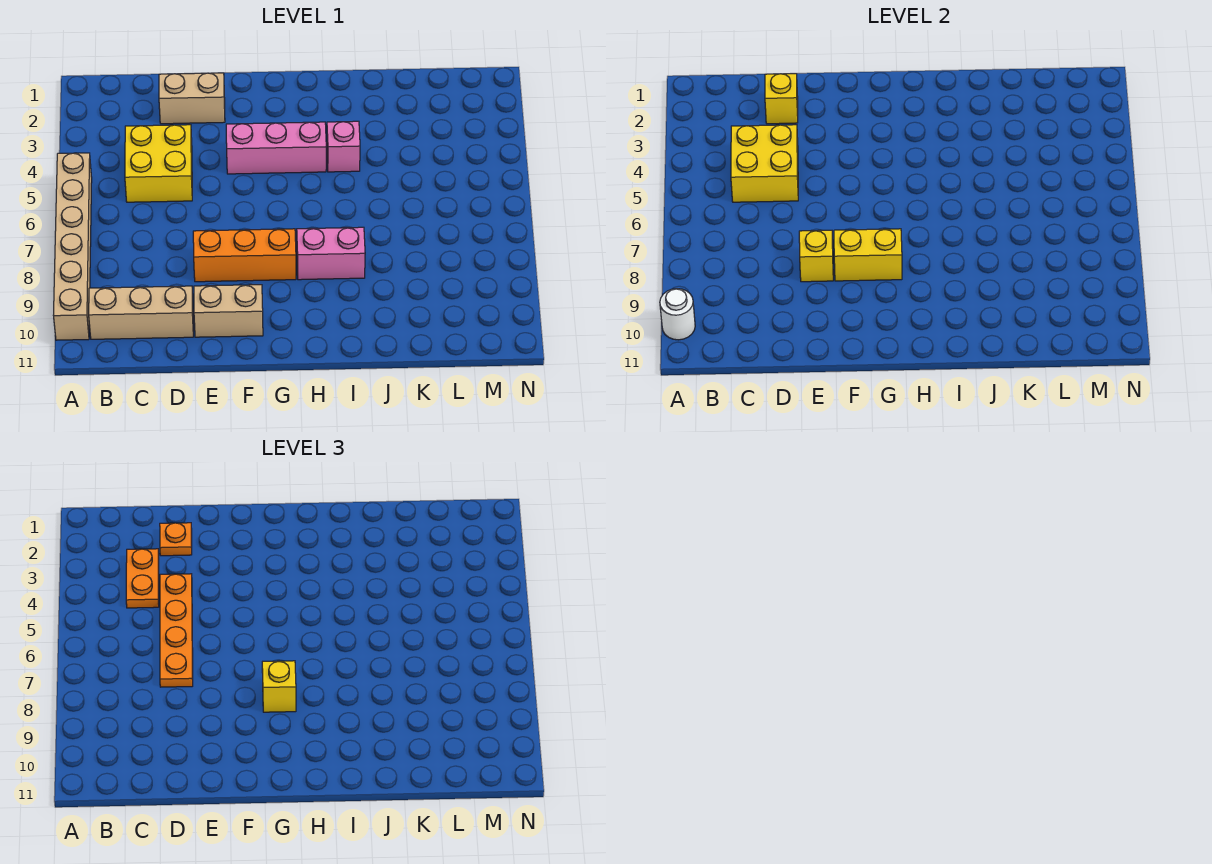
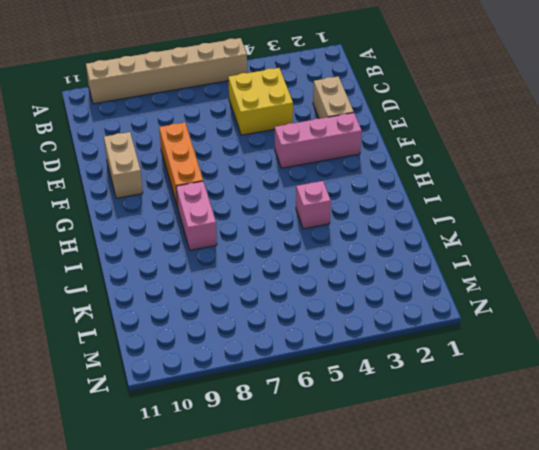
pink 1x3 brick [275,113,362,168] -> pink 1x3 brick turned to [226,122,326,174]
none -> tan 1x3 brick [89,286,193,339]
none -> white 1x1 round brick [660,289,695,340]
none -> yellow 2x2 brick [731,125,798,202]

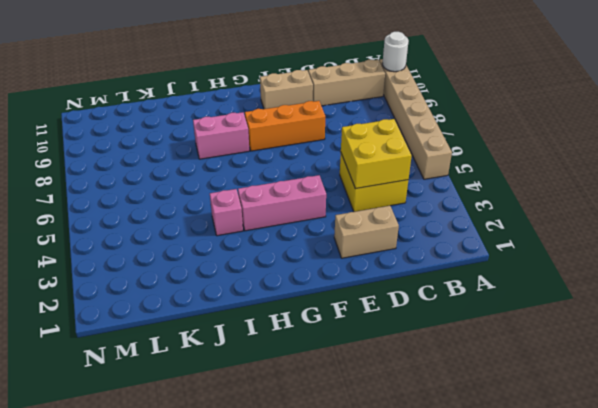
none -> yellow 1x1 brick [765,74,798,124]
none -> yellow 1x1 brick [799,230,833,282]
none -> yellow 1x2 brick [834,229,902,281]

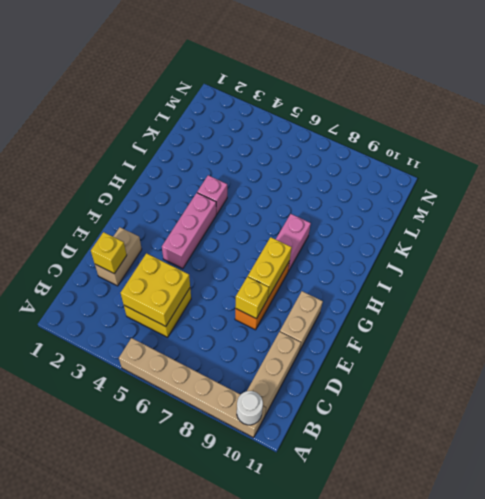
none -> orange 1x2 plate [126,549,159,608]
none -> orange 1x1 plate [160,523,192,556]
none -> orange 1x4 plate [160,574,193,687]

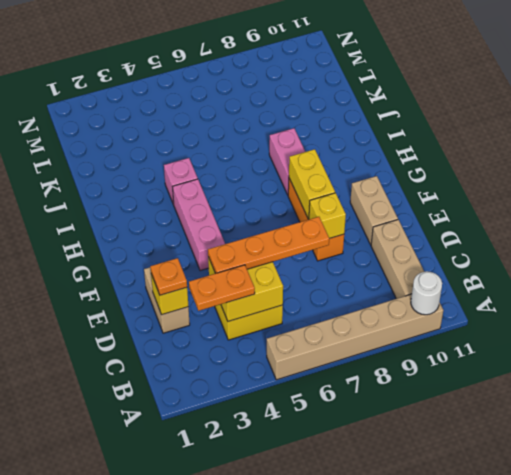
none -> yellow 1x1 brick [262,661,296,712]

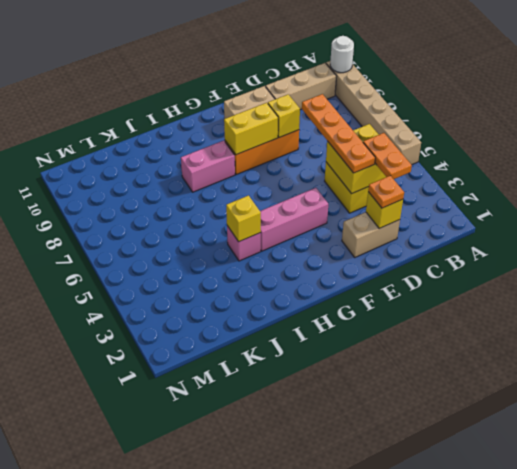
yellow 1x1 brick [226,196,261,242] -> yellow 1x1 brick moved to [262,661,296,712]

